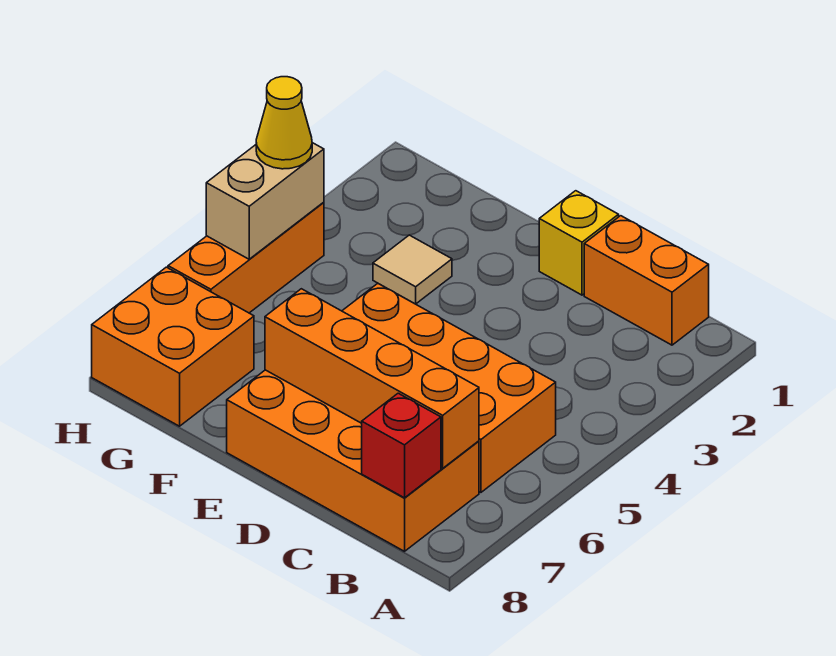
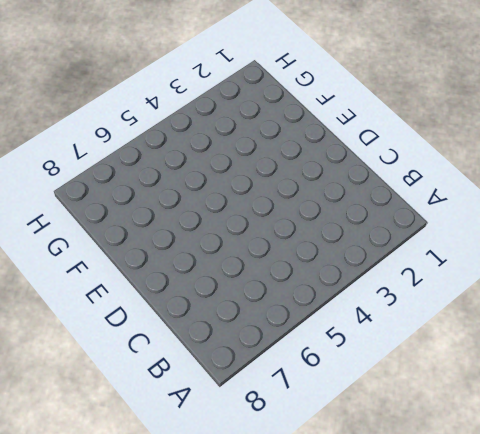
none -> orange 1x2 brick [584,216,709,345]
none -> orange 2x4 brick [342,283,556,492]

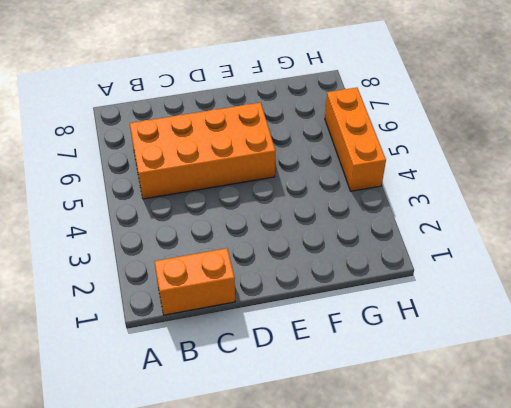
none -> orange 2x4 brick [227,370,479,551]
none -> yellow 1x1 brick [539,191,619,295]

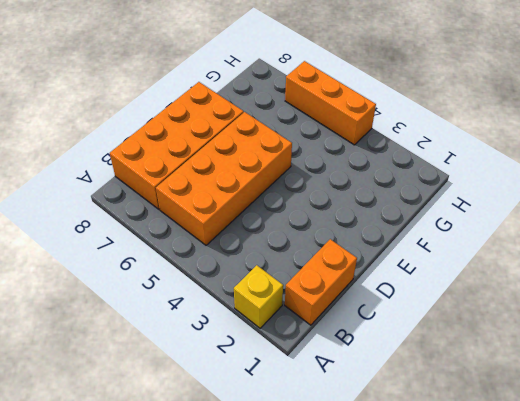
yellow 1x1 brick [234,265,283,328] -> yellow 1x1 brick moved to [539,191,619,295]
none -> tan 1x1 tile [373,235,452,304]
none -> orange 2x2 brick [92,267,254,426]

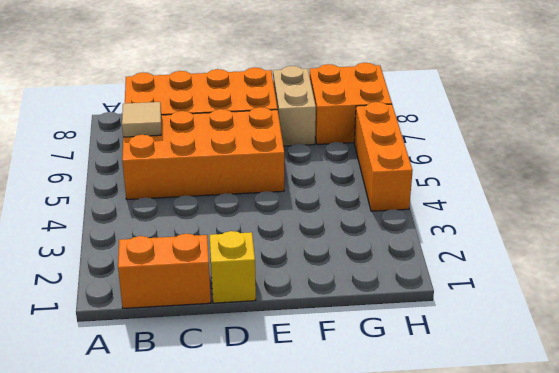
tan 1x1 tile [122,102,161,137] -> tan 1x1 tile moved to [373,235,452,304]
tan 1x2 brick [273,66,316,146] -> tan 1x2 brick moved to [206,143,324,259]
none -> orange 1x4 brick [265,289,479,468]
none -> red 1x1 brick [362,393,441,498]

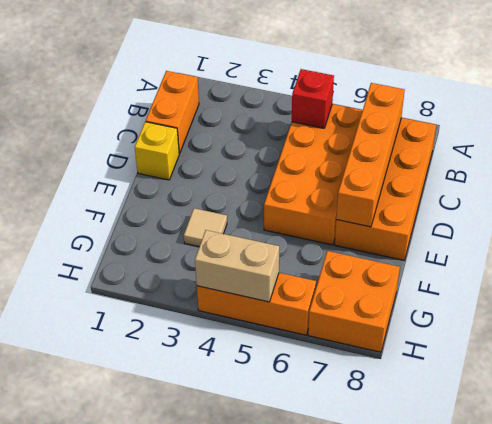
red 1x1 brick [292,69,334,128] -> red 1x1 brick moved to [362,393,441,498]
none -> yellow 1x1 cone [256,77,312,169]

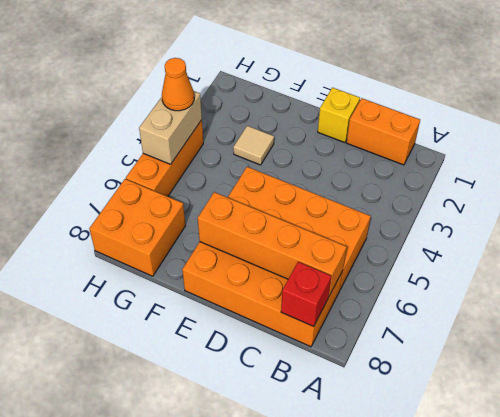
orange 1x1 cone [162,58,194,111] -> yellow 1x1 cone [256,77,312,169]

